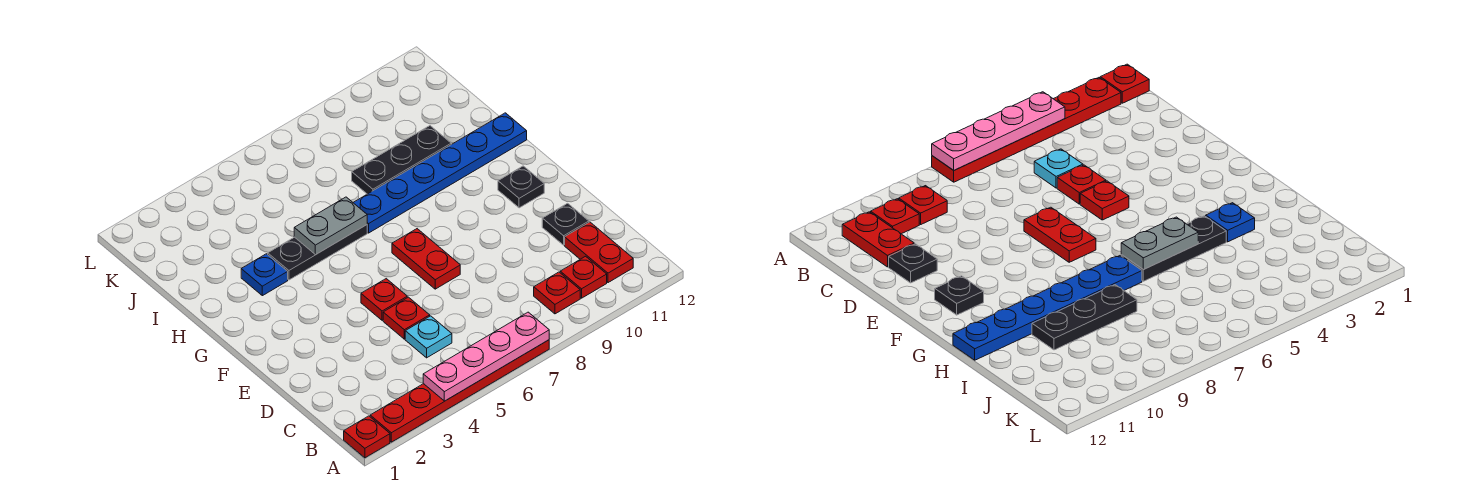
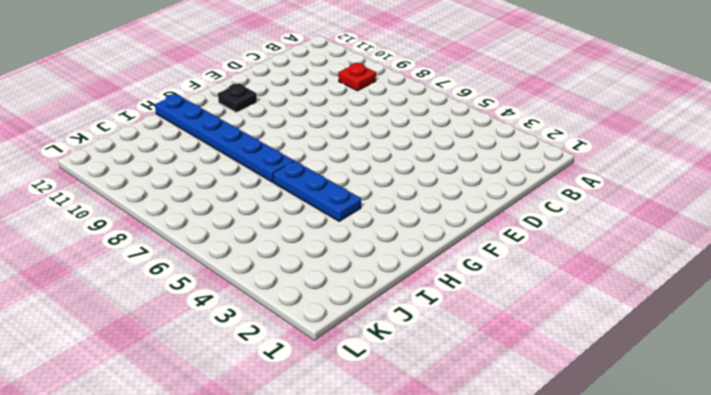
blue 1x3 plate [273,161,361,221] -> black 1x3 plate [268,225,367,280]
none -> red 1x1 plate [344,416,390,458]
none -> red 1x6 plate [370,340,549,442]
none -> red 1x1 plate [560,256,607,298]

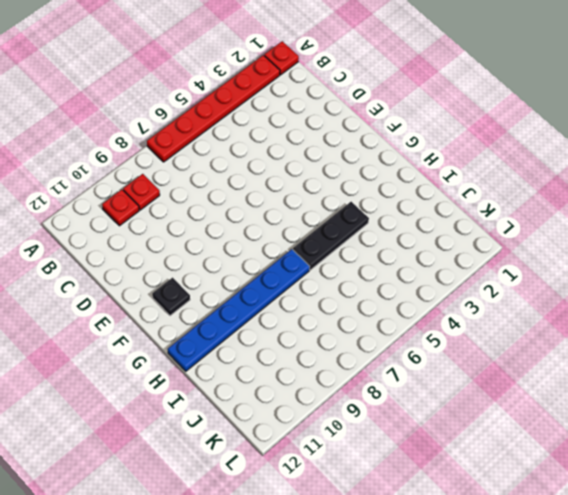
none -> red 1x2 plate [565,222,633,283]
none -> cyan 1x1 plate [405,316,452,358]
none -> red 1x1 plate [383,297,430,339]

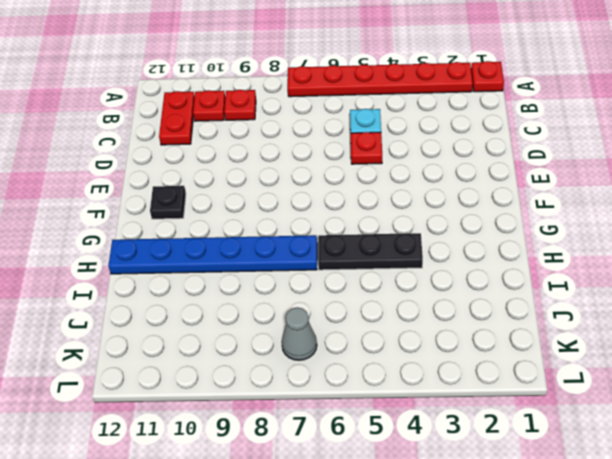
grey 1x1 cone [282,307,317,360] -> none
none -> black 1x1 plate [542,203,589,245]
none -> red 1x1 plate [361,279,407,320]
none -> red 1x2 plate [392,229,460,289]

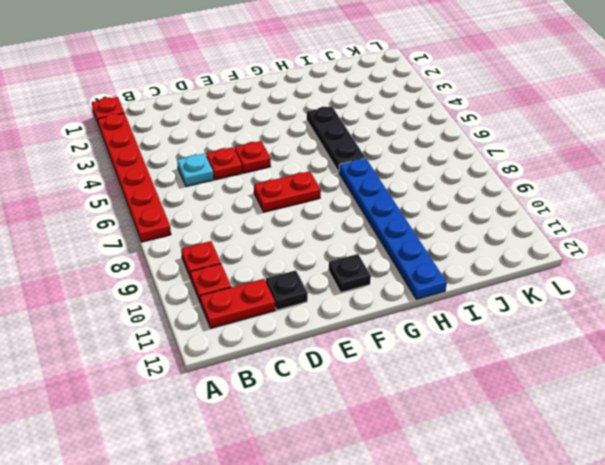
none -> blue 1x1 plate [241,254,288,296]
none -> black 1x3 plate [352,126,451,194]
none -> pink 1x4 plate [423,312,549,401]

